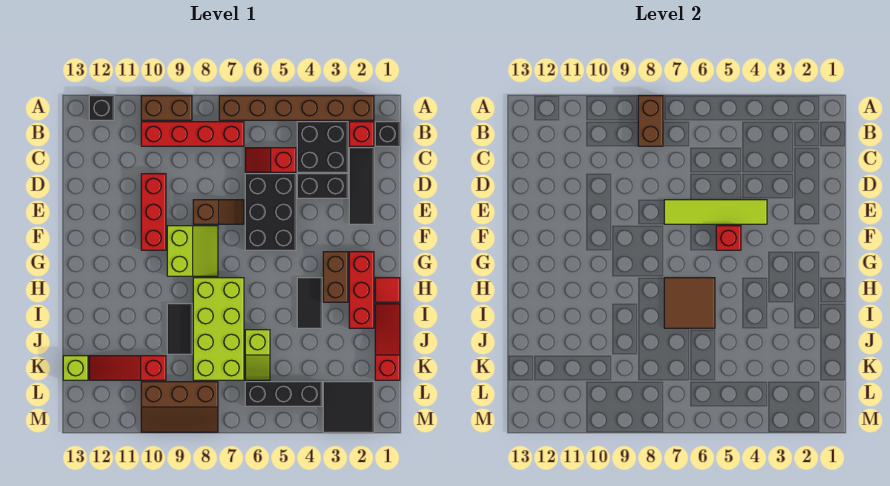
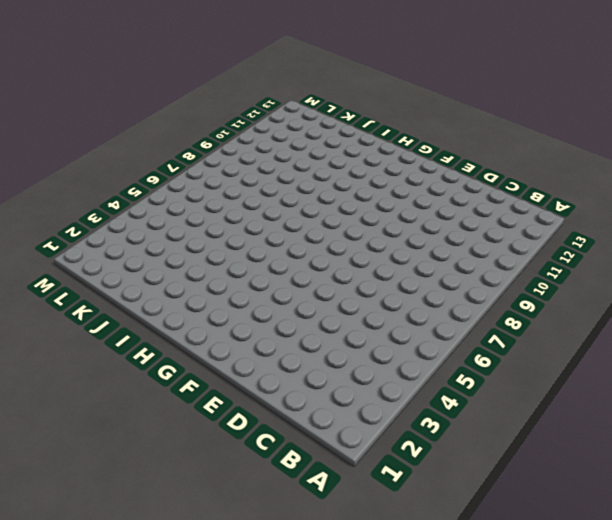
none -> brown 1x6 brick [219,96,374,120]
none -> brown 1x2 brick [141,96,192,120]
none -> black 1x1 brick [89,96,114,120]
none -> black 1x1 brick [375,122,400,146]

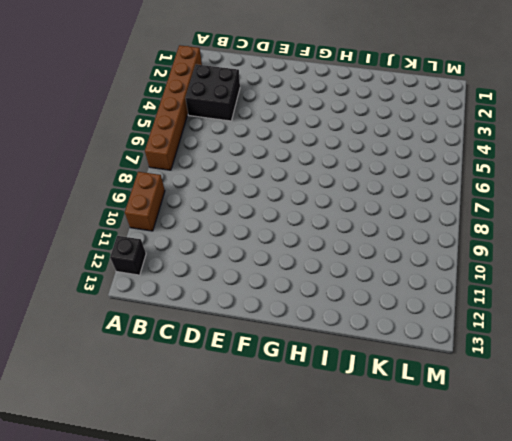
none -> black 1x1 brick [375,122,400,146]
none -> red 1x1 brick [349,122,374,146]
none -> red 1x4 brick [141,122,244,146]
none -> black 1x3 tile [349,148,374,224]

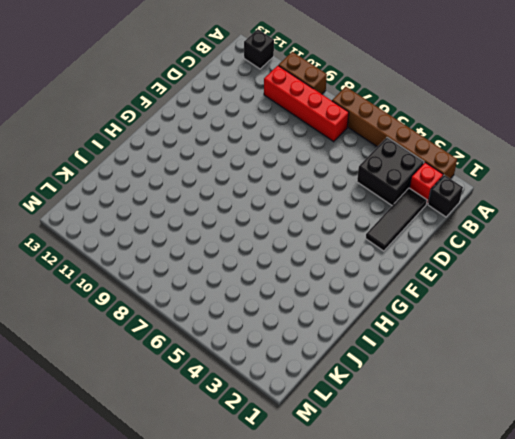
none -> red 1x2 slope [245,148,296,172]
none -> black 1x2 brick [297,174,348,198]
none -> black 2x3 brick [245,174,296,250]
none -> red 1x3 brick [141,174,166,250]

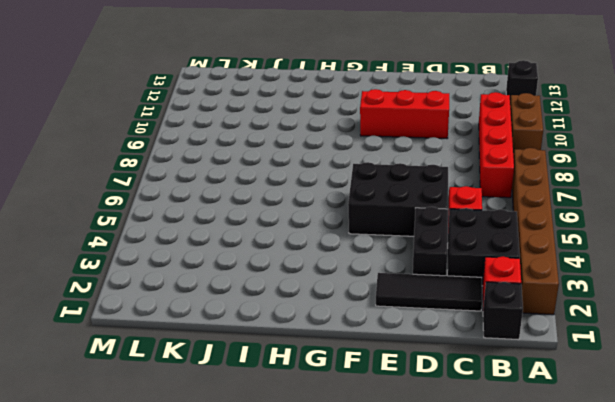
none -> brown 1x2 slope [193,200,244,224]
none -> lime 2x2 slope [167,226,218,276]
none -> red 1x3 brick [349,252,374,328]
none -> brown 1x2 brick [323,252,348,302]

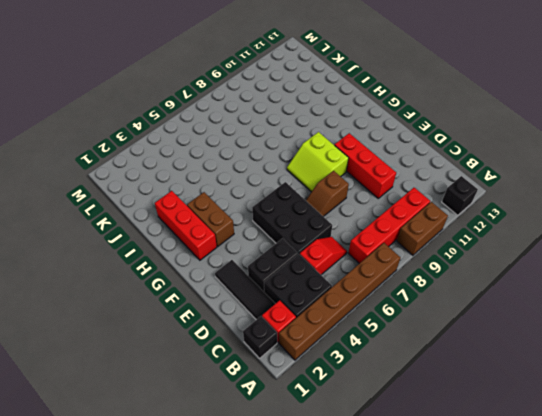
none -> red 1x1 tile [375,278,400,302]
none -> black 1x2 tile [297,278,322,328]
none -> lime 2x4 brick [193,278,244,380]
none -> red 1x3 slope [375,304,400,380]

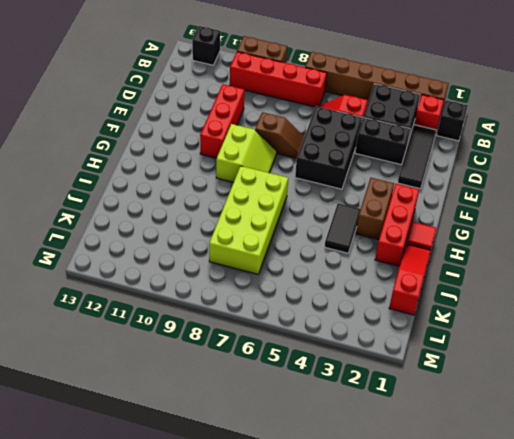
none -> black 1x2 tile [167,304,192,354]
none -> lime 1x2 slope [245,330,270,380]
none -> red 1x3 slope [89,356,166,380]
none -> lime 1x1 brick [63,356,88,380]

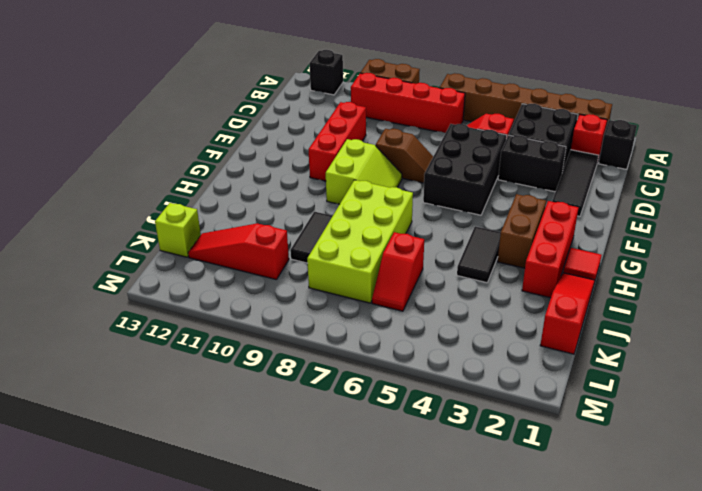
red 1x2 slope [372,232,424,311] -> lime 1x2 slope [245,330,270,380]
none -> black 2x2 tile [323,382,374,432]
none -> black 1x3 brick [245,382,322,406]
none -> brown 2x3 slope [141,382,218,432]
none -> brown 1x2 brick [638,96,663,146]

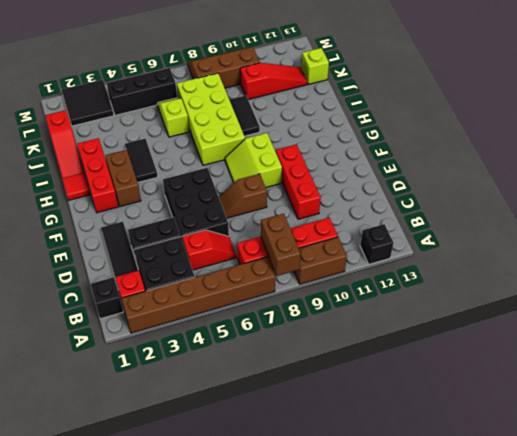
none -> lime 1x4 tile [664,200,767,224]
none -> red 1x1 brick [716,226,741,250]
none -> brown 2x2 tile [664,278,715,328]

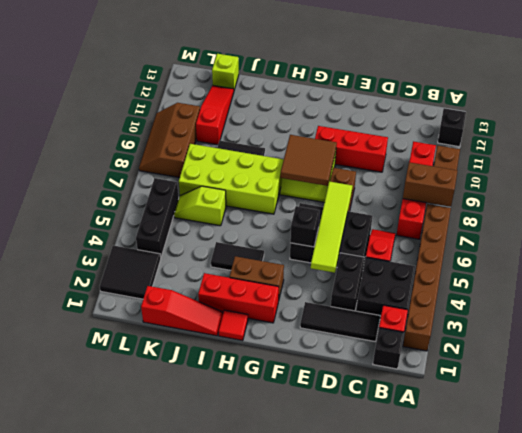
black 1x1 brick [290,206,320,247] -> red 1x1 brick [716,226,741,250]
brown 2x2 tile [280,135,337,186] -> brown 2x2 tile moved to [664,278,715,328]

